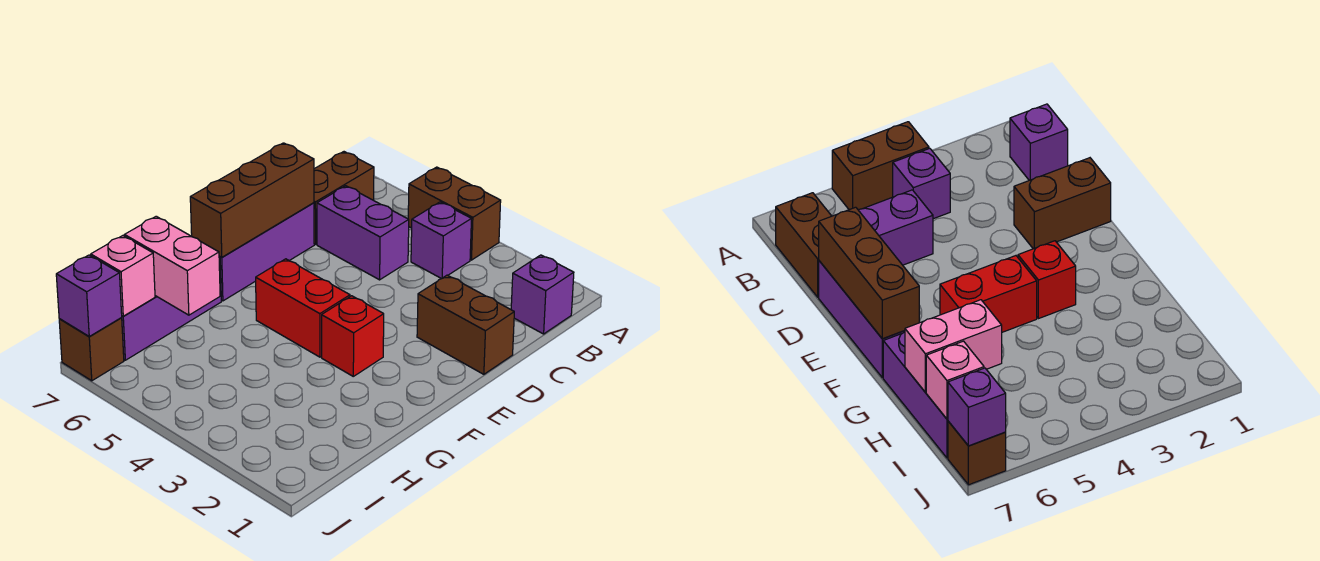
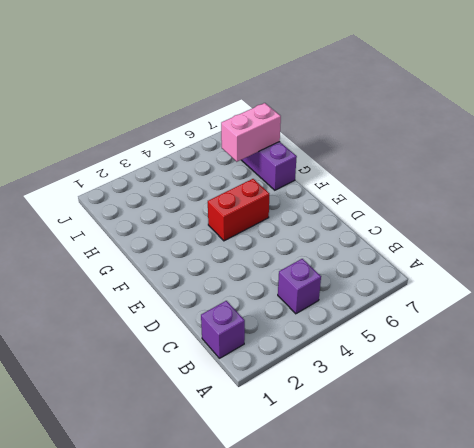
none -> brown 1x2 brick [408,167,501,260]
none -> brown 1x2 brick [314,152,374,244]
none -> purple 1x2 brick [317,186,409,280]

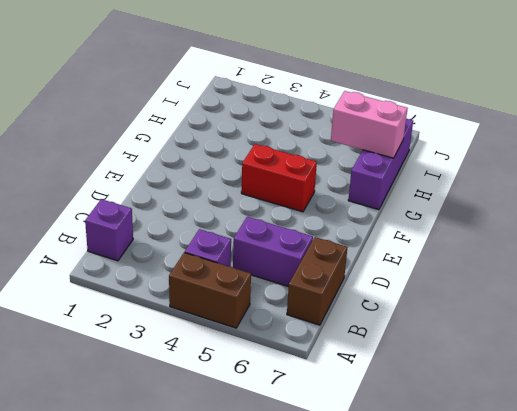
none -> brown 1x2 brick [417,275,514,374]
none -> purple 1x3 brick [219,203,314,301]
none -> red 1x1 brick [322,296,384,376]

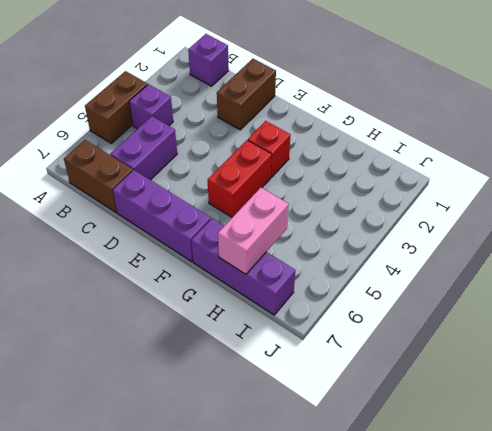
none -> brown 1x1 brick [59,318,124,381]
none -> brown 1x3 brick [190,143,314,257]
none -> pink 1x1 brick [91,236,155,316]

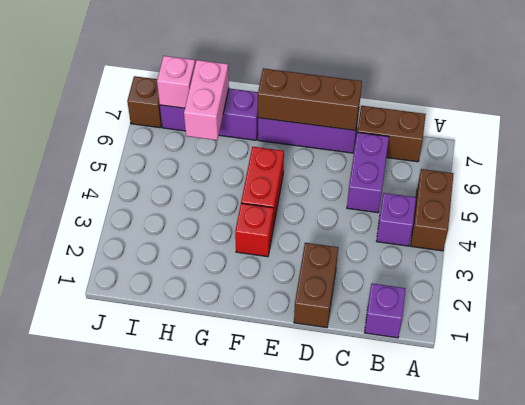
none -> purple 1x1 brick [56,255,122,336]

